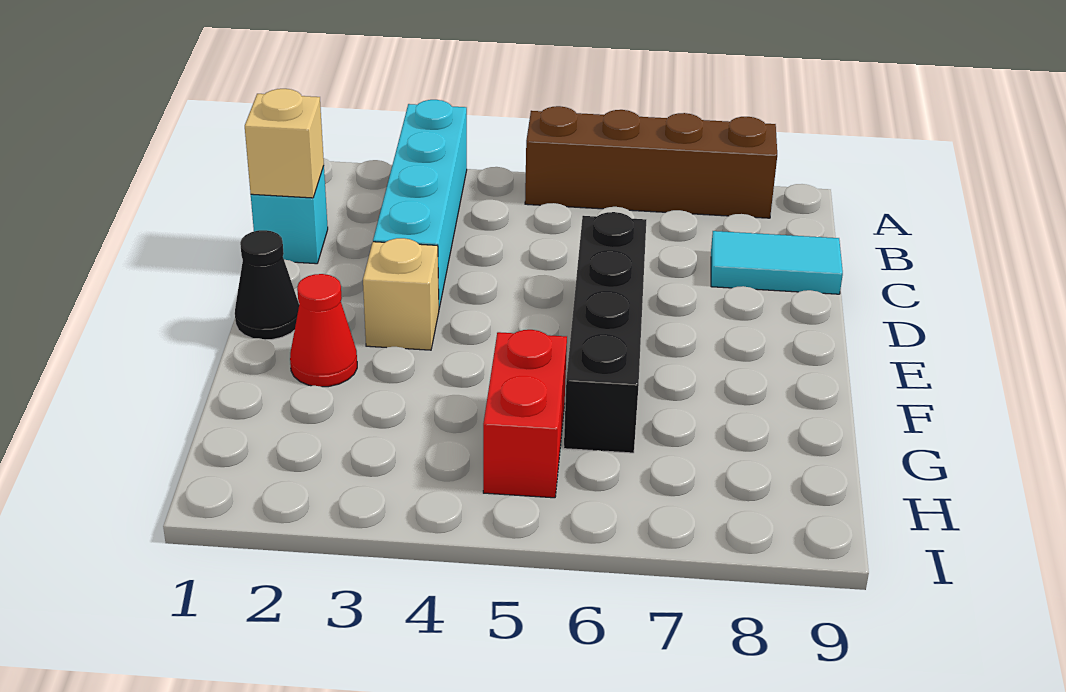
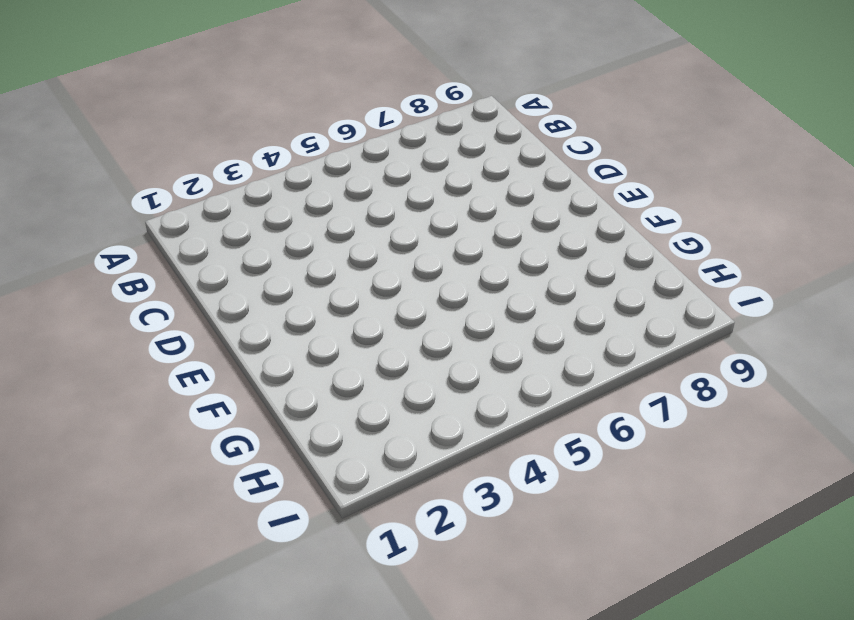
none -> cyan 1x4 brick [373,100,467,308]
none -> brown 1x4 brick [525,106,777,218]

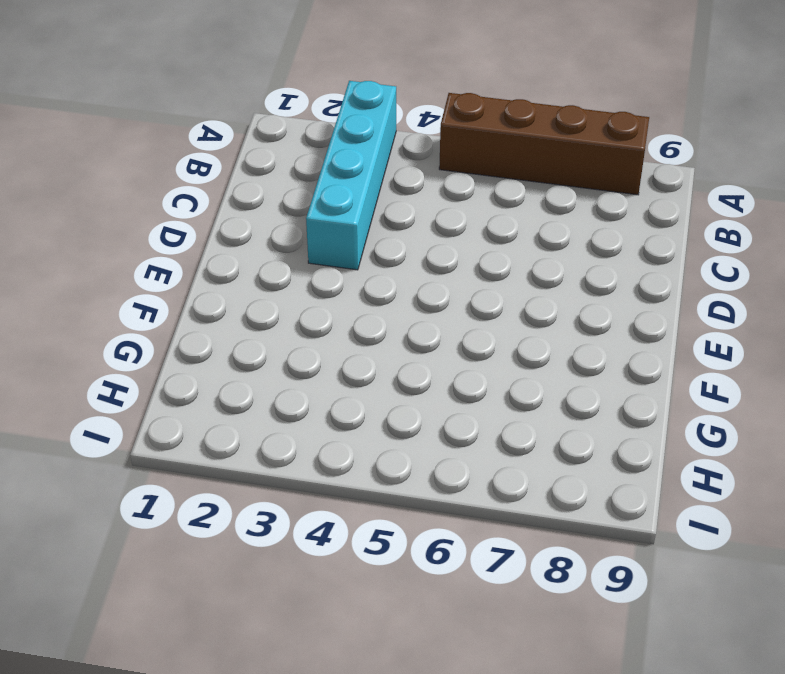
none -> cyan 1x1 brick [251,166,328,264]
none -> cyan 1x2 tile [711,231,843,294]

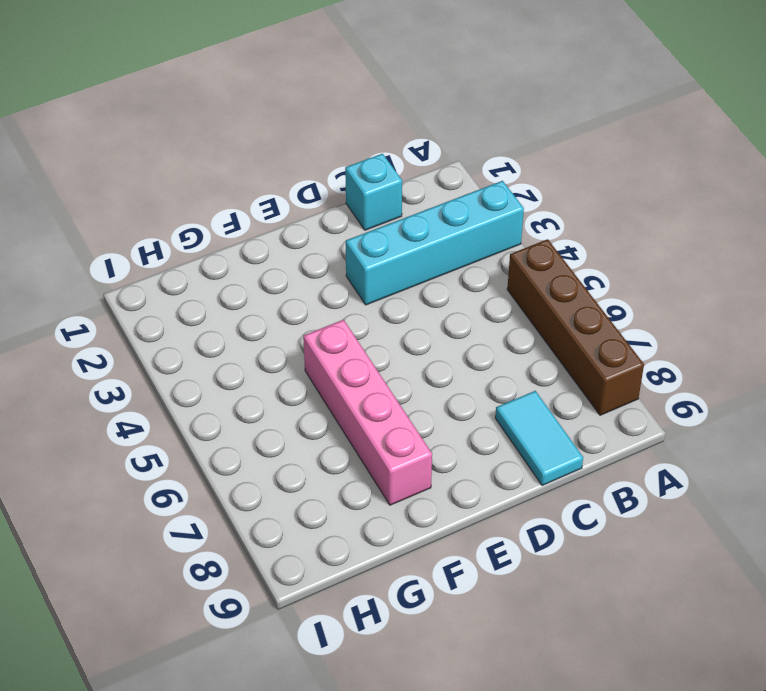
pink 1x4 brick [303,320,432,505] -> black 1x4 brick [564,212,646,453]
none -> black 1x1 cone [235,230,299,340]
none -> tan 1x1 brick [363,238,439,350]

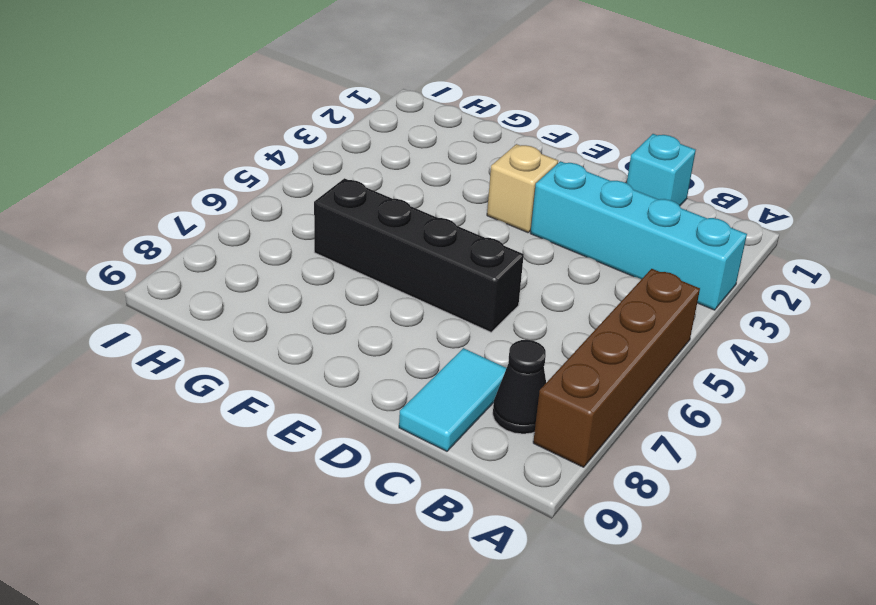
black 1x1 cone [493,340,546,434] -> black 1x1 cone moved to [235,230,299,340]
none -> red 1x1 cone [290,274,357,387]
none -> red 1x2 brick [483,330,567,498]

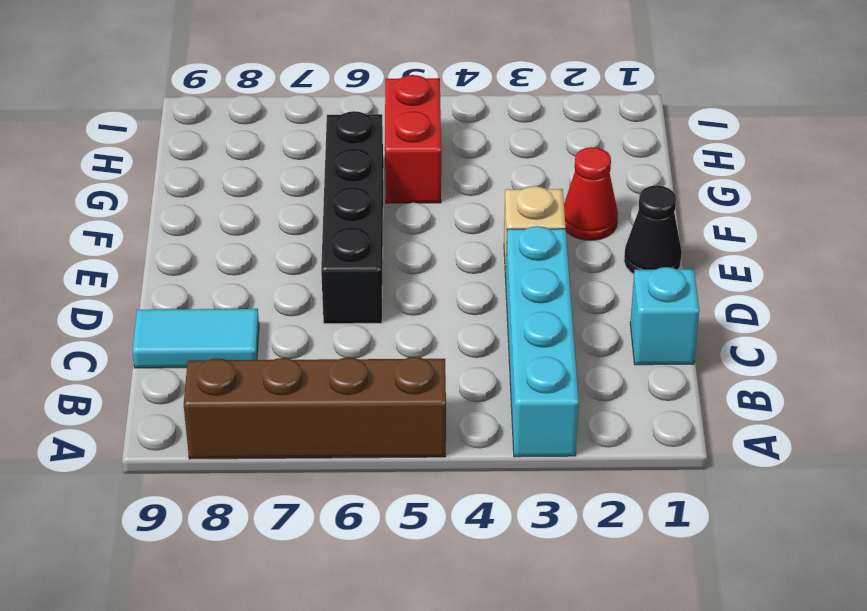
none -> tan 1x1 brick [245,89,324,198]

